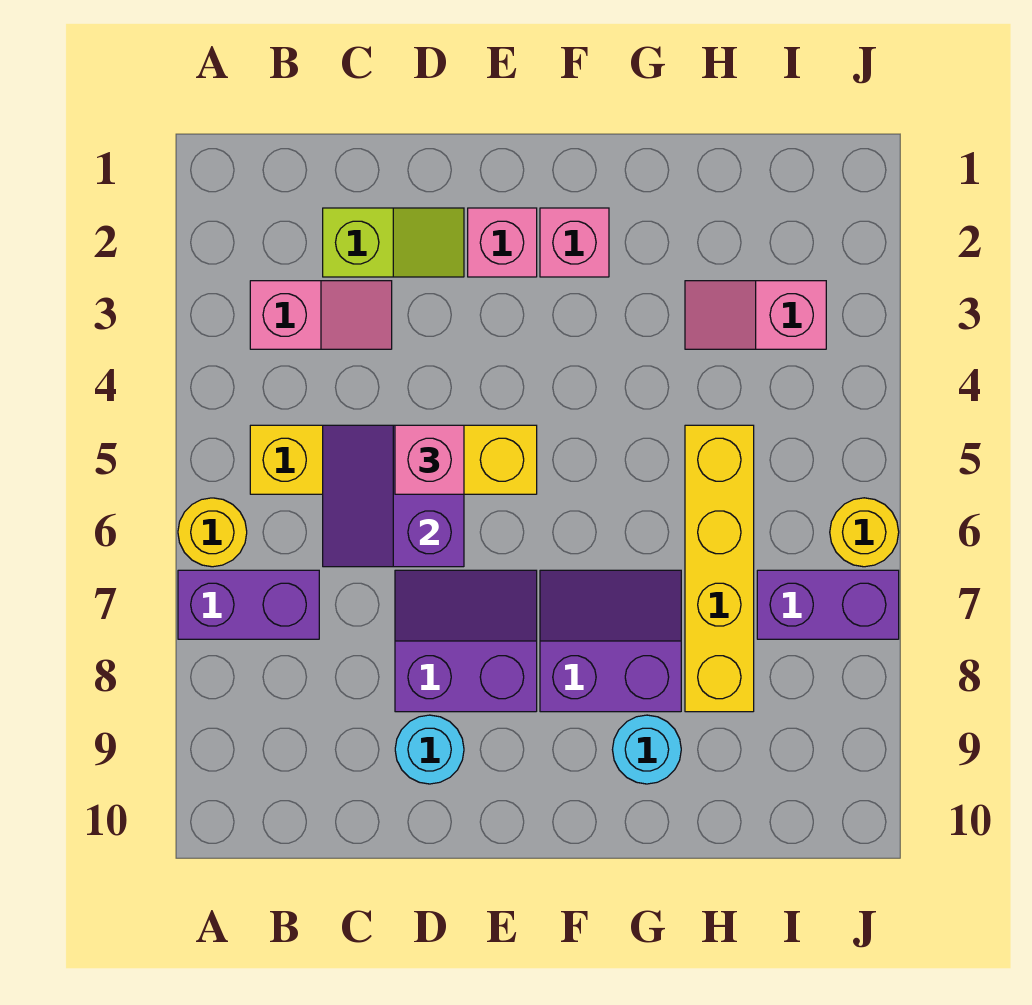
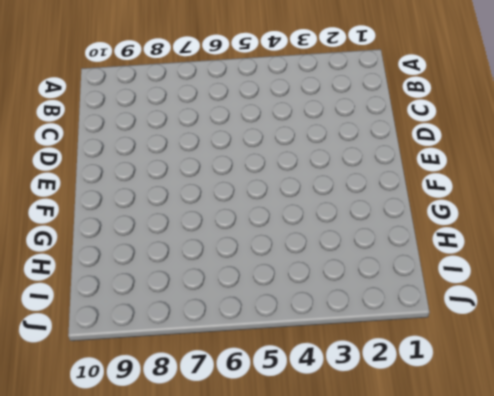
none -> yellow 1x1 round brick [178,498,247,567]
none -> purple 1x2 brick [178,570,319,639]
none -> pink 1x2 slope [250,281,392,349]

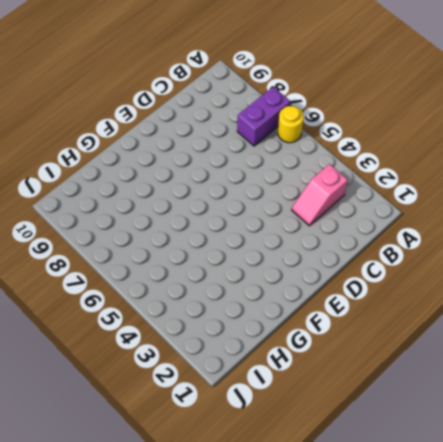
none -> yellow 1x4 brick [250,425,537,494]
none -> lime 1x2 slope [323,208,464,277]
none -> purple 2x2 slope [395,570,537,712]

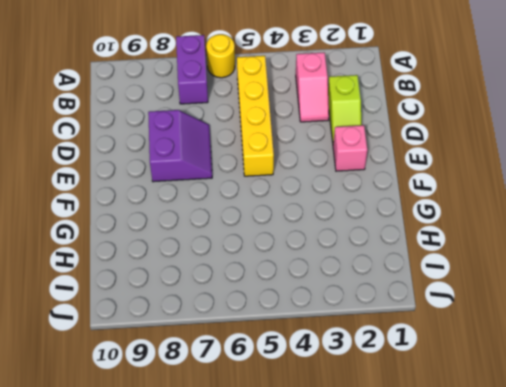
none -> cyan 1x1 round brick [395,715,464,784]
none -> pink 1x1 brick [540,208,609,277]
none -> purple 2x2 slope [540,570,681,712]

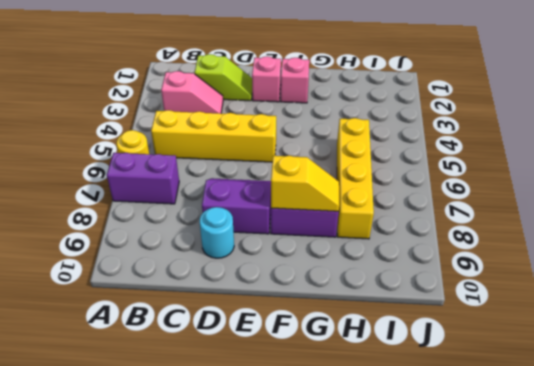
yellow 1x2 slope [271,156,339,211] -> none
none -> cyan 1x1 round brick [612,715,681,784]
none -> pink 1x2 slope [685,281,826,349]
none -> purple 1x2 brick [757,570,899,639]

